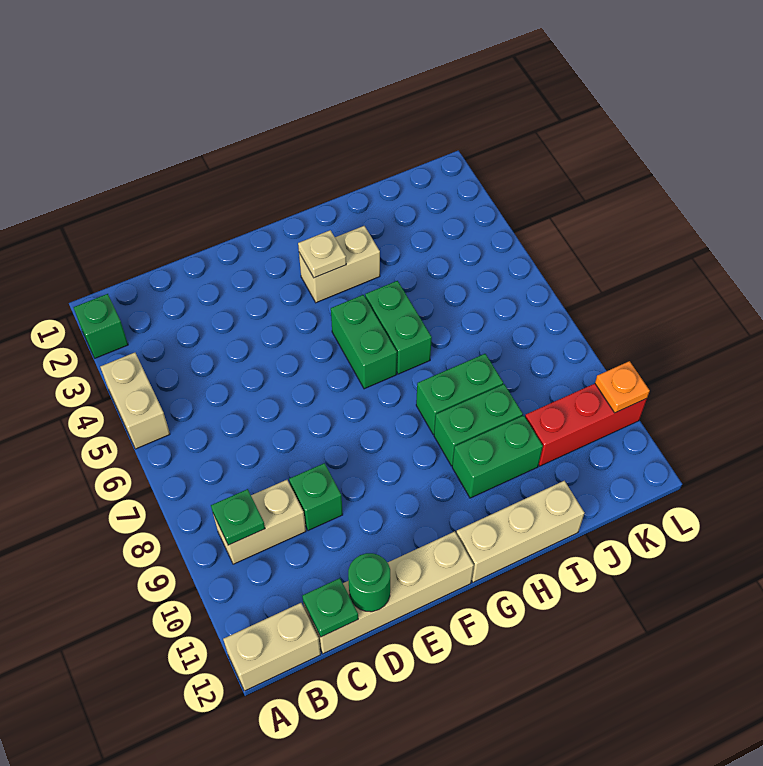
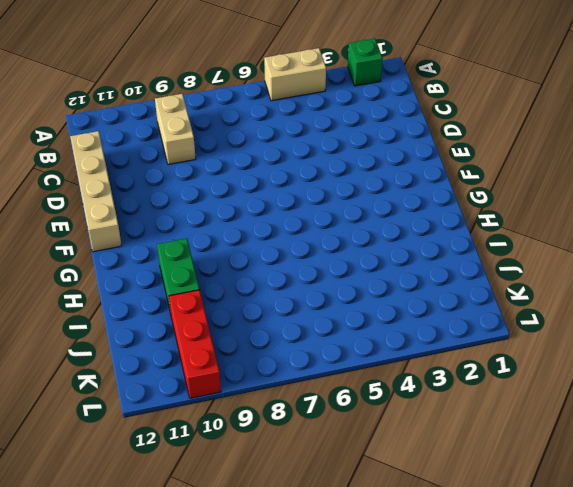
none -> tan 1x2 brick [223,603,321,691]
none -> green 1x1 brick [289,463,343,531]
none -> tan 1x2 brick [299,226,380,303]

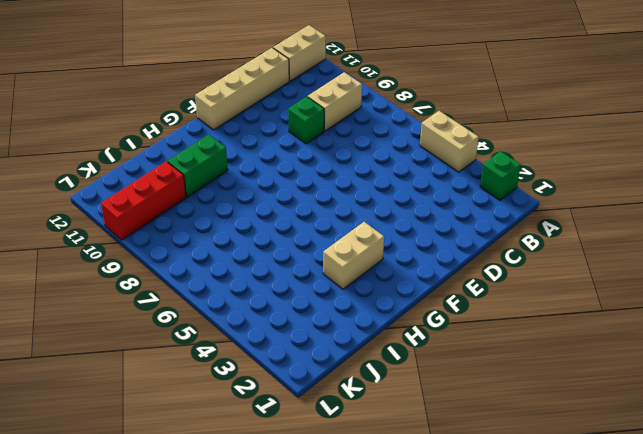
none -> green 1x2 brick [331,295,397,389]
none -> tan 1x3 brick [456,481,584,582]
none -> green 1x2 brick [365,281,432,374]

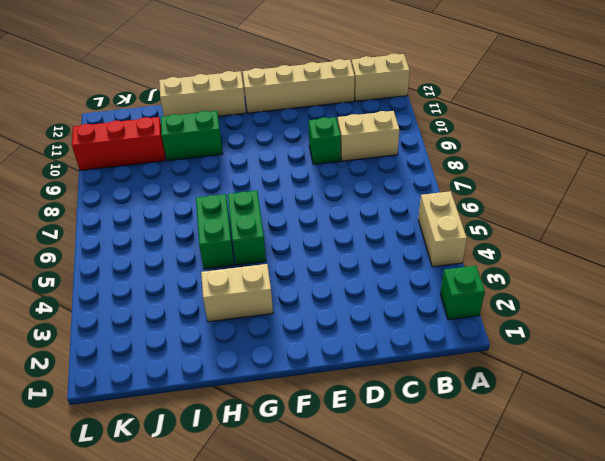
none -> green 1x2 brick [416,354,503,435]
none -> green 1x2 brick [434,384,523,466]
none -> green 1x1 plate [211,489,265,545]

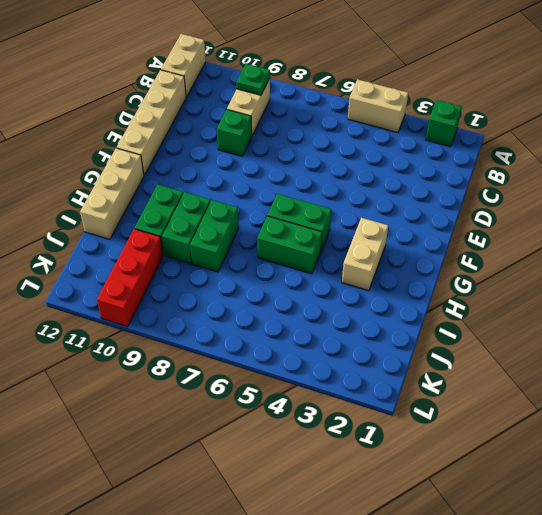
none -> green 1x1 plate [302,578,358,637]
none -> green 1x1 round brick [348,553,390,612]
none -> tan 1x1 plate [298,230,346,278]

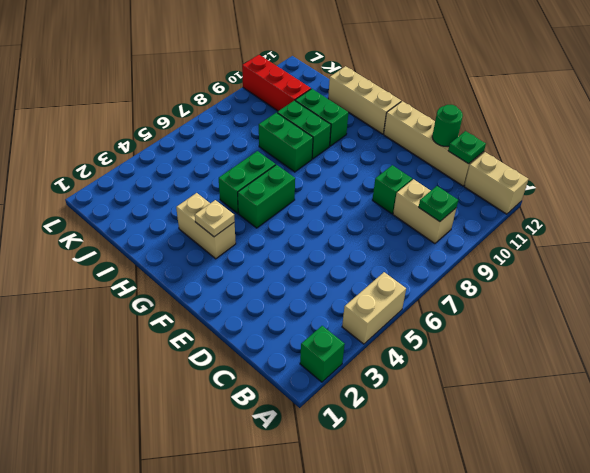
none -> orange 1x1 plate [595,361,650,413]

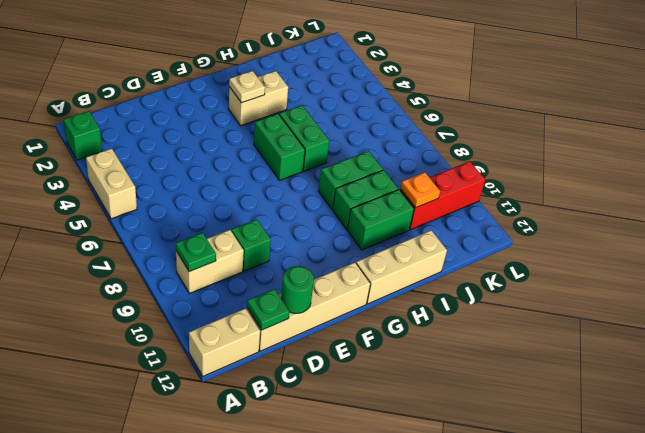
orange 1x1 plate [400,172,440,208] -> orange 1x1 plate moved to [595,361,650,413]

